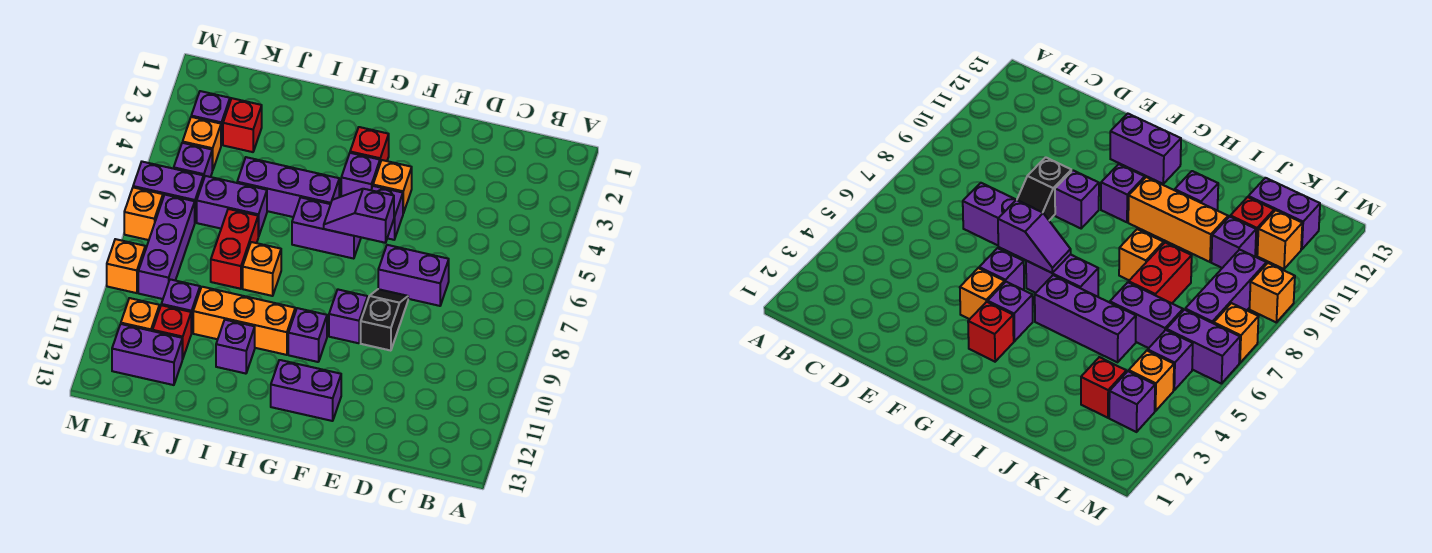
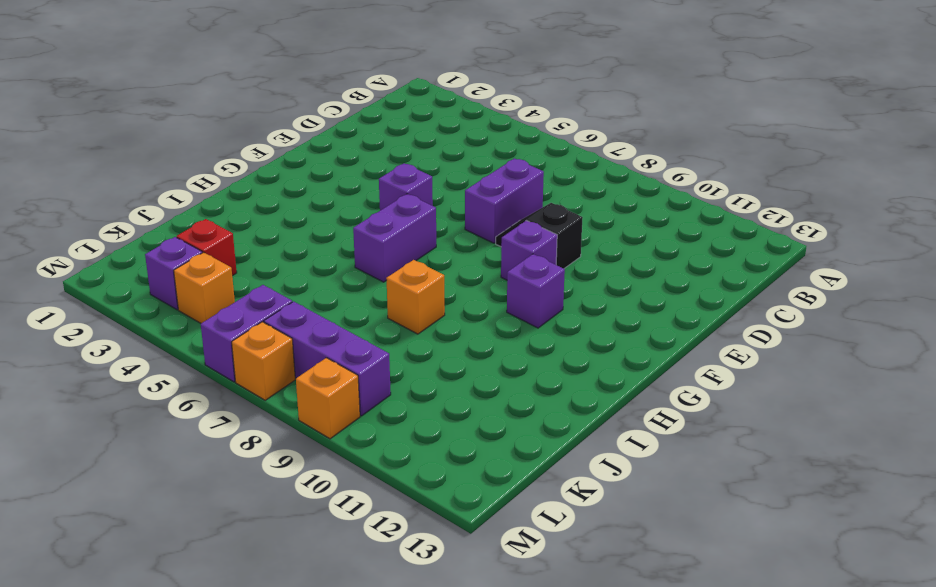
none -> orange 1x1 brick [373,160,412,213]
none -> purple 1x2 brick [271,360,341,421]
none -> red 1x1 brick [350,127,389,162]

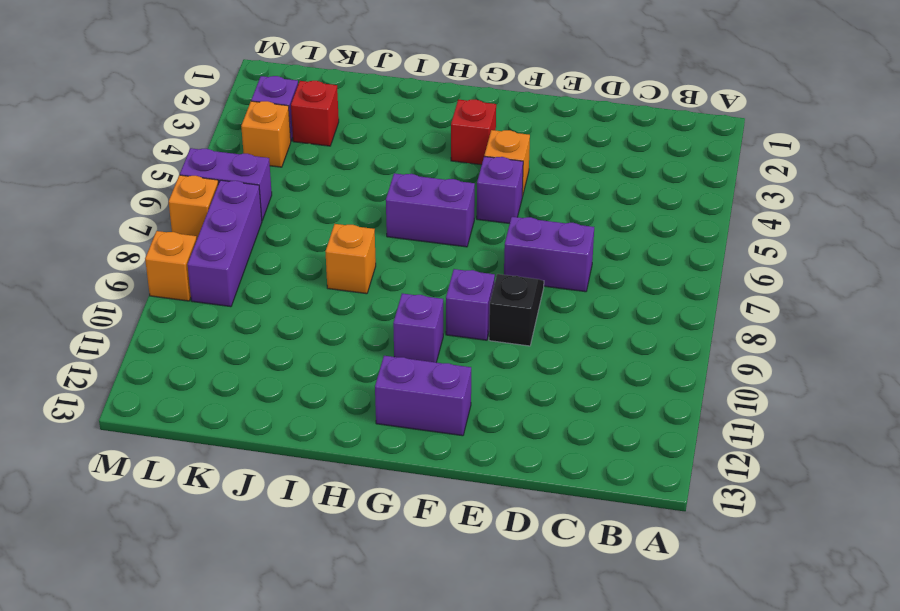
none -> purple 1x1 brick [341,153,380,196]
none -> purple 1x3 brick [237,157,339,217]
none -> orange 1x3 brick [193,287,295,355]

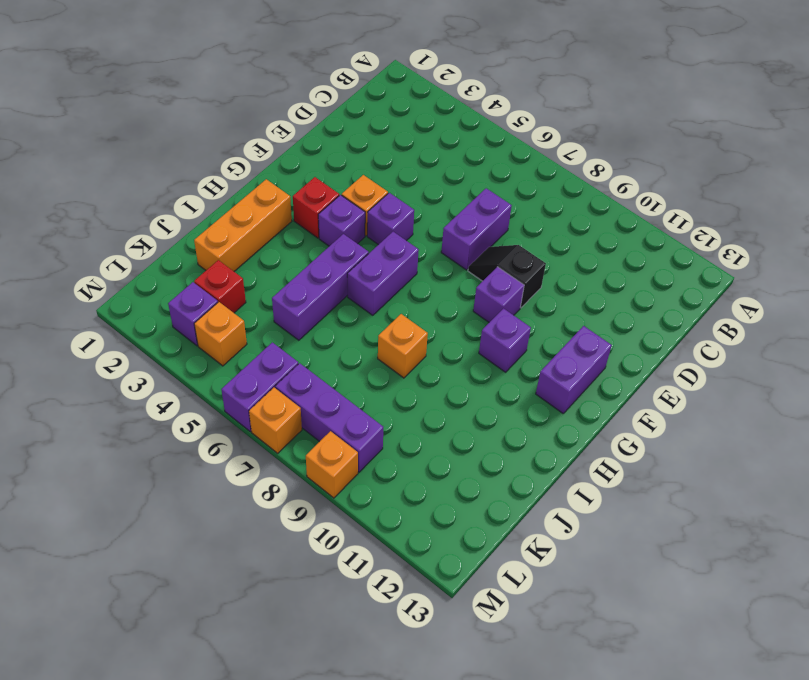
orange 1x3 brick [194,179,292,271] -> orange 1x3 brick moved to [193,287,295,355]
none -> purple 1x1 brick [216,320,255,374]
none -> purple 1x2 brick [197,176,267,237]
none -> red 1x2 brick [211,209,258,289]

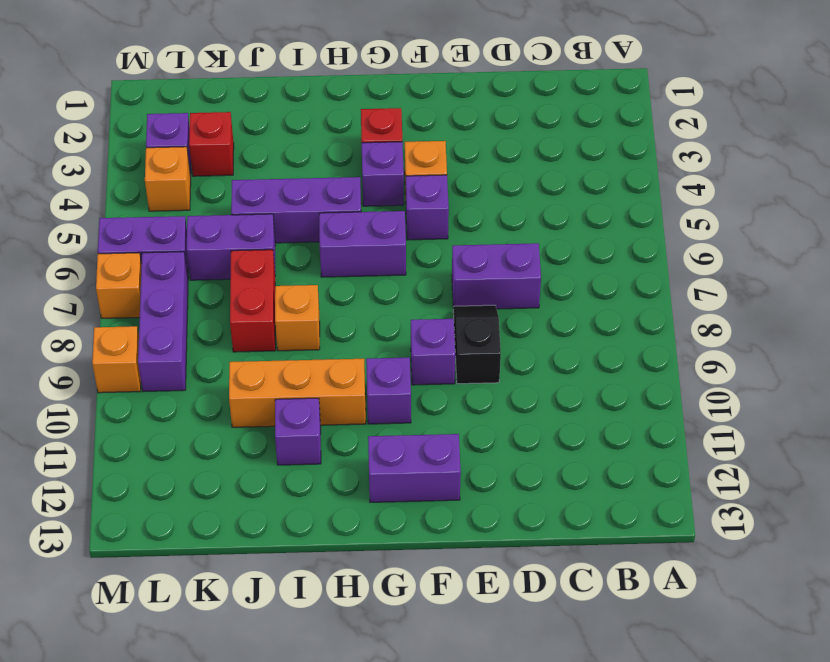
none -> purple 1x1 brick [161,279,200,333]
none -> red 1x1 brick [153,305,191,359]
none -> purple 1x2 brick [112,324,182,385]

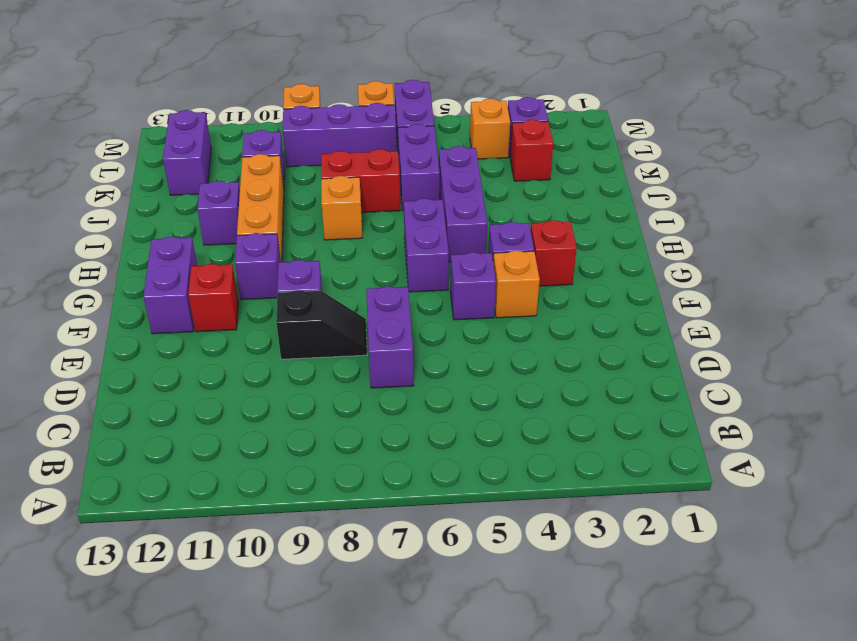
red 1x1 brick [188,264,238,332] -> red 1x1 brick moved to [153,305,191,359]
none -> purple 1x1 brick [174,143,212,177]
none -> orange 1x1 brick [121,298,159,331]
none -> purple 1x2 slope [324,189,394,243]

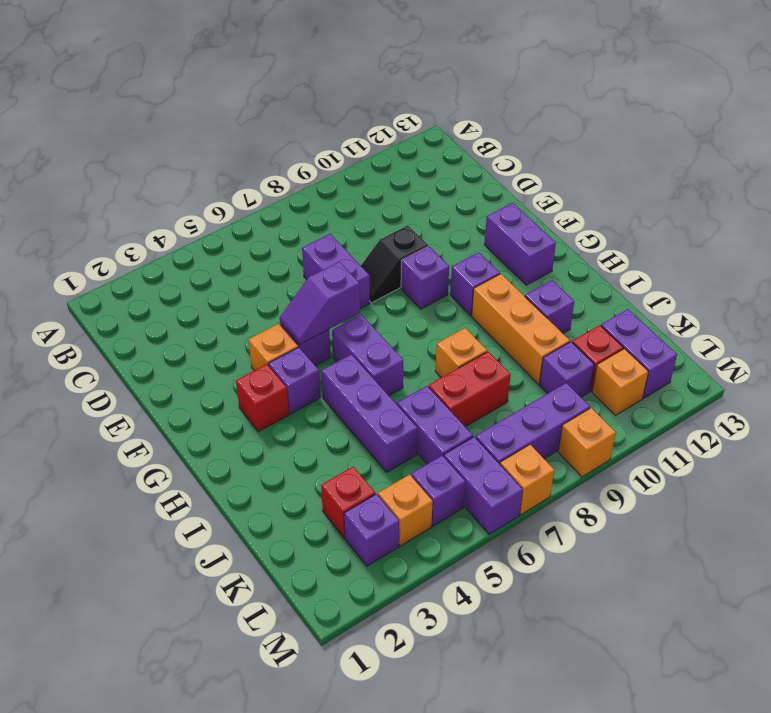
purple 1x2 slope [280,262,360,345] -> purple 1x2 slope turned to [324,189,394,243]

